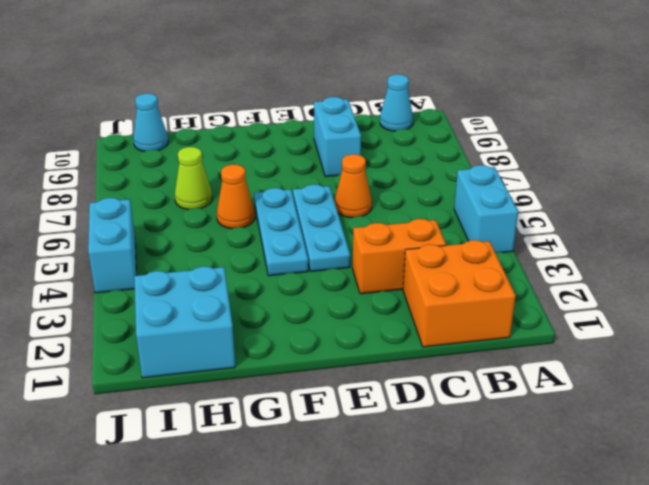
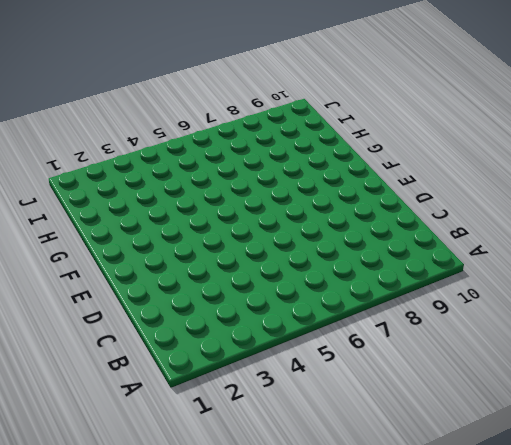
none -> cyan 1x2 brick [454,165,518,253]
none -> orange 2x2 brick [403,240,516,347]
none -> cyan 1x1 cone [380,74,413,131]

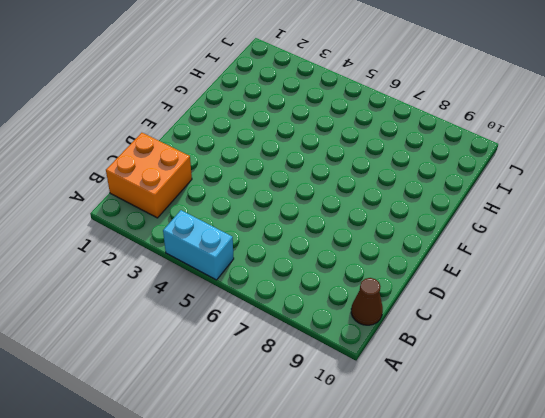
brown 1x1 cone [351,278,383,325] -> cyan 1x1 cone [380,74,413,131]
none -> orange 1x2 brick [352,219,446,294]
none -> orange 1x1 cone [335,154,372,218]
none -> cyan 1x2 brick [314,97,361,177]

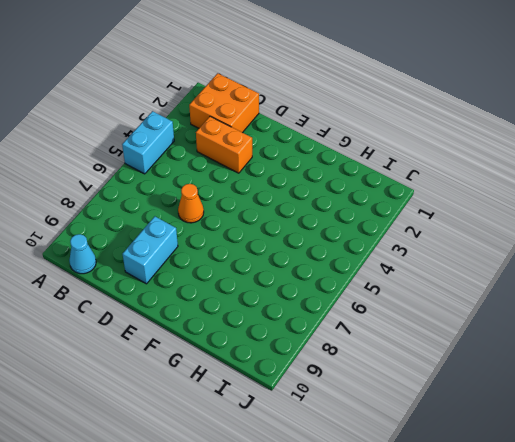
none -> cyan 1x3 plate [293,184,350,271]
none -> cyan 1x3 plate [254,188,308,276]
none -> orange 1x1 cone [217,164,255,229]

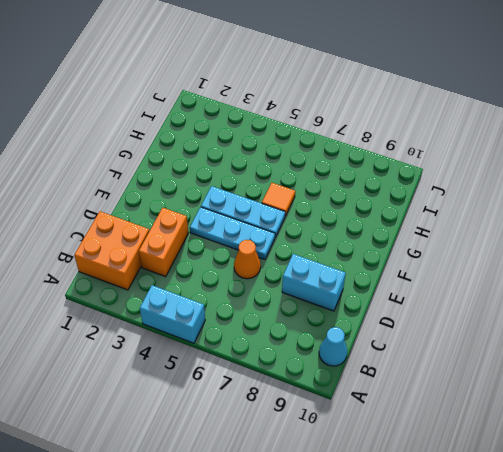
orange 1x1 tile [262,183,295,216] -> orange 1x1 cone [217,164,255,229]
none -> cyan 2x2 brick [134,266,235,378]
none -> lime 1x1 cone [175,147,212,210]
none -> cyan 1x1 cone [133,93,168,151]

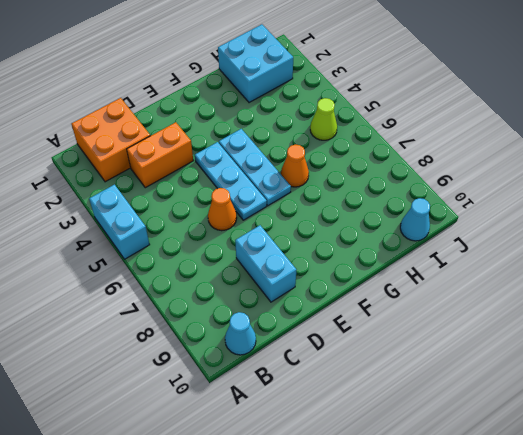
lime 1x1 cone [310,98,337,140] -> lime 1x1 cone moved to [175,147,212,210]
none -> cyan 1x2 brick [88,198,137,293]

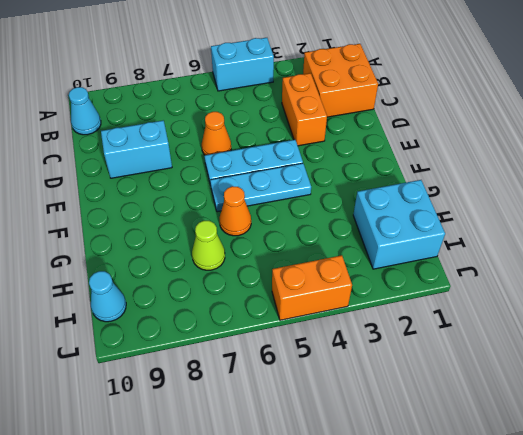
orange 1x2 brick [272,255,352,320] -> cyan 1x2 brick [88,198,137,293]

